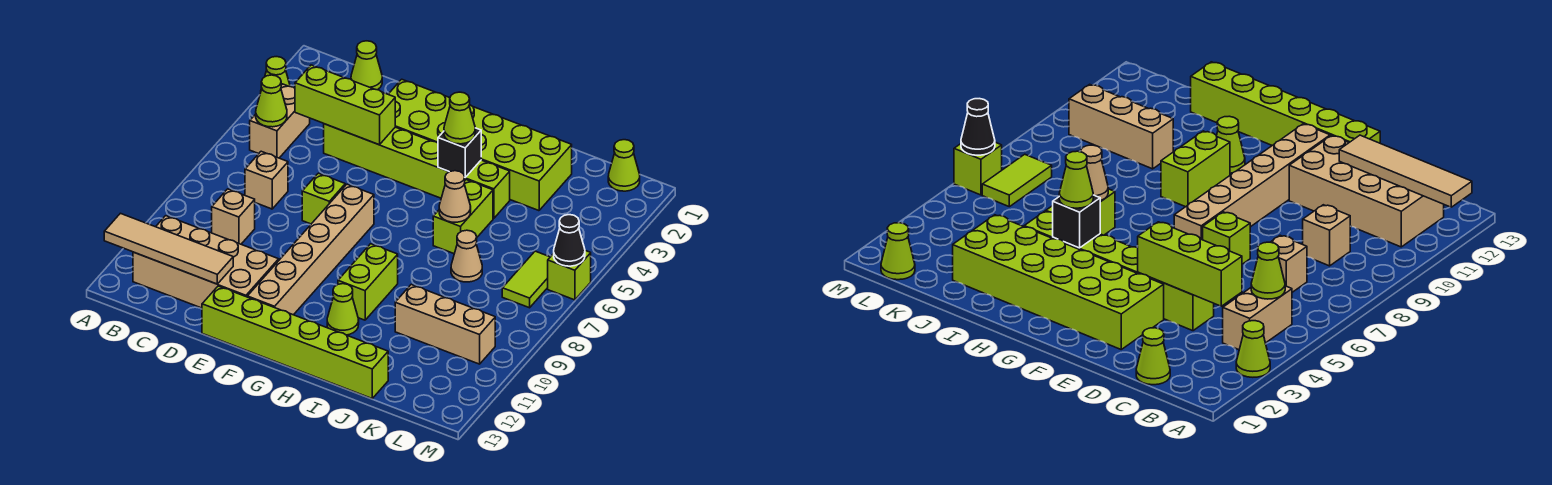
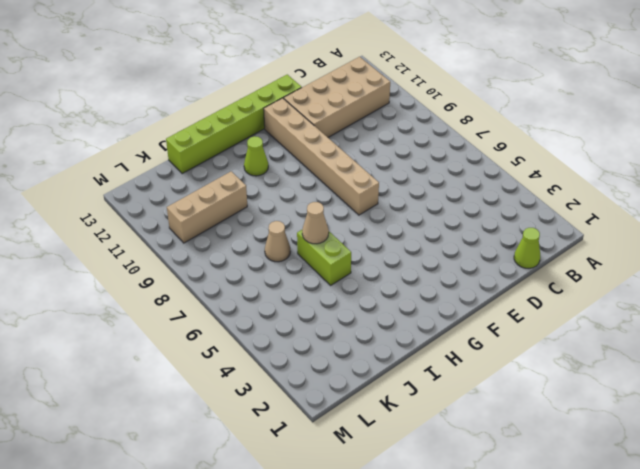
none -> lime 1x1 cone [261,57,290,90]
none -> tan 1x2 brick [250,84,310,158]
none -> tan 1x1 brick [245,151,288,209]

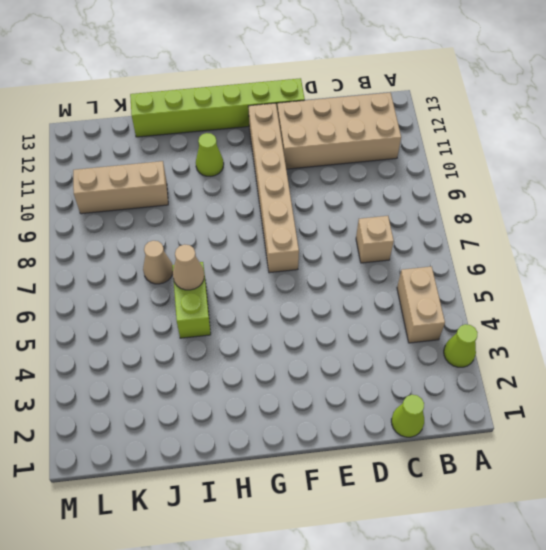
none -> tan 1x1 brick [212,189,255,244]
none -> lime 1x6 brick [324,124,510,218]
none -> lime 2x6 brick [388,79,572,211]

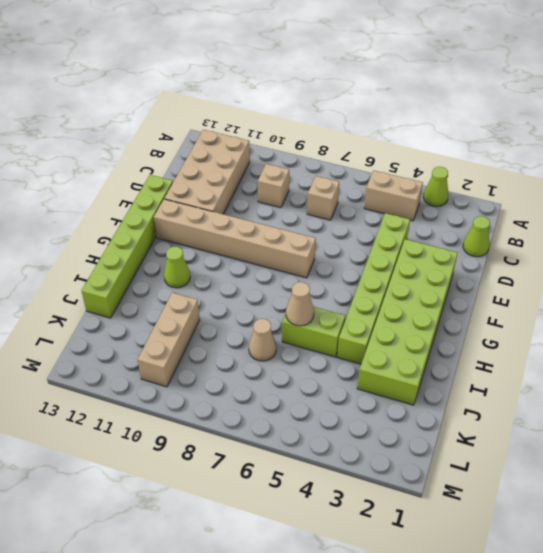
none -> lime 1x1 brick [302,173,345,224]
none -> lime 1x2 brick [338,244,398,320]
none -> lime 1x1 cone [608,140,640,191]

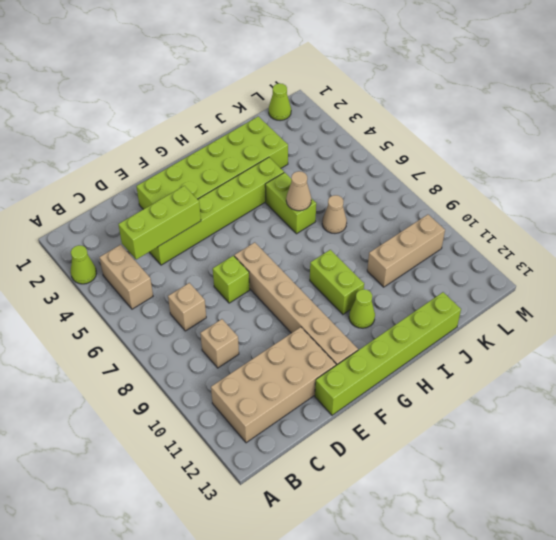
none -> lime 1x1 cone [351,41,382,90]
none -> lime 1x2 tile [502,251,550,308]
none -> lime 1x1 brick [548,250,591,300]

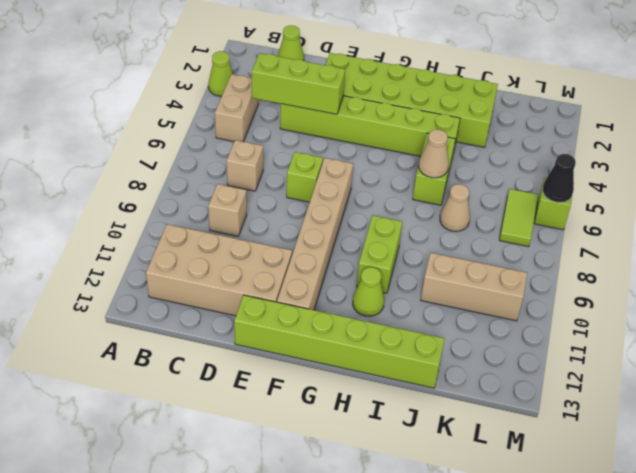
none -> lime 1x1 cone [608,140,640,191]
none -> tan 1x4 tile [104,213,233,284]
none -> lime 1x1 cone [256,75,287,127]

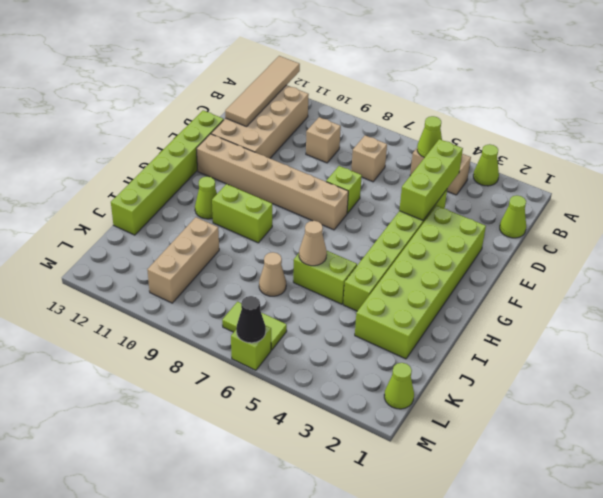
none -> black 1x1 brick [438,128,481,177]
none -> lime 1x1 cone [444,92,475,144]

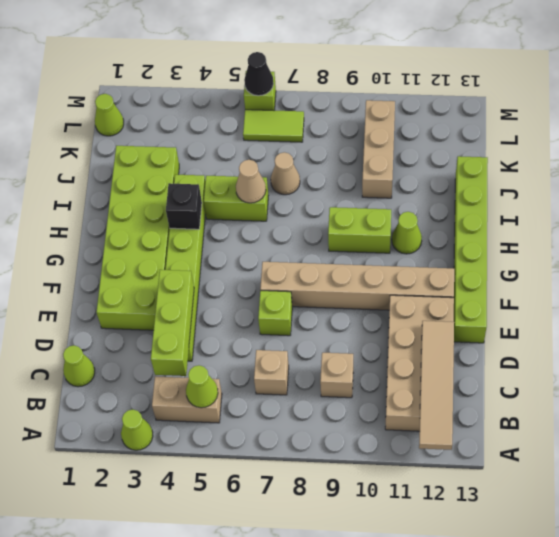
none -> lime 1x1 cone [444,92,475,144]

